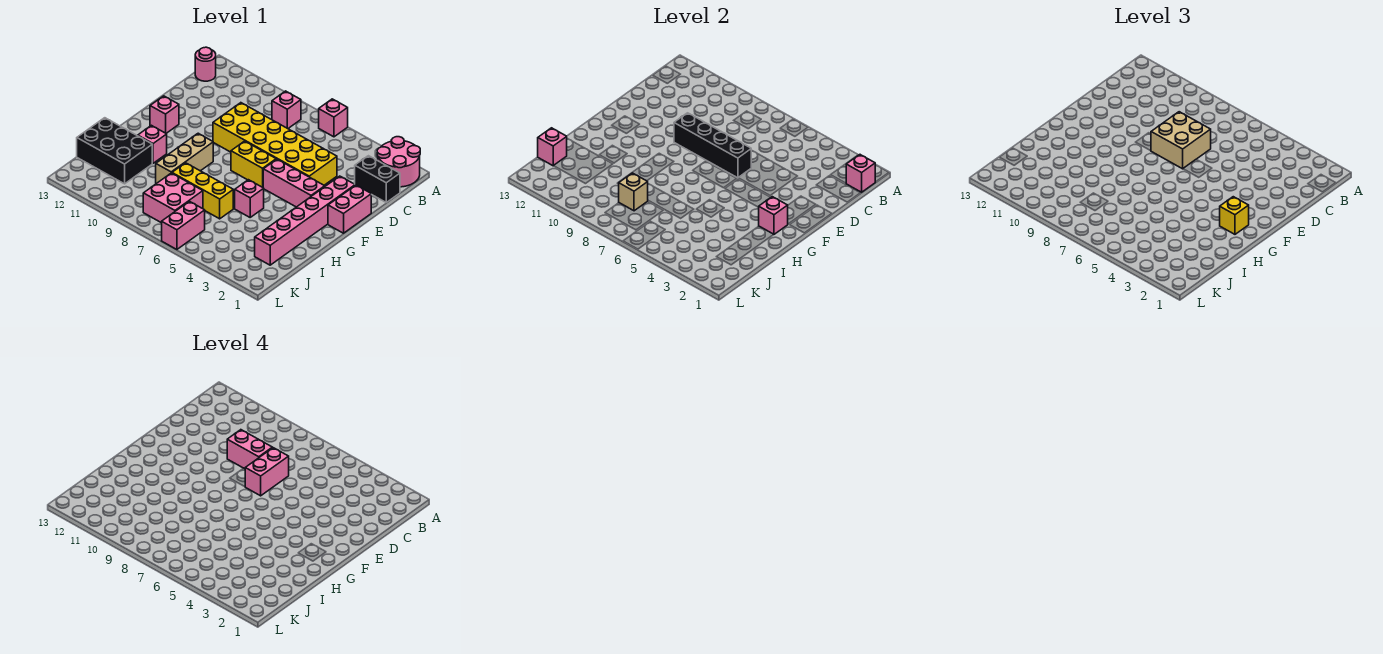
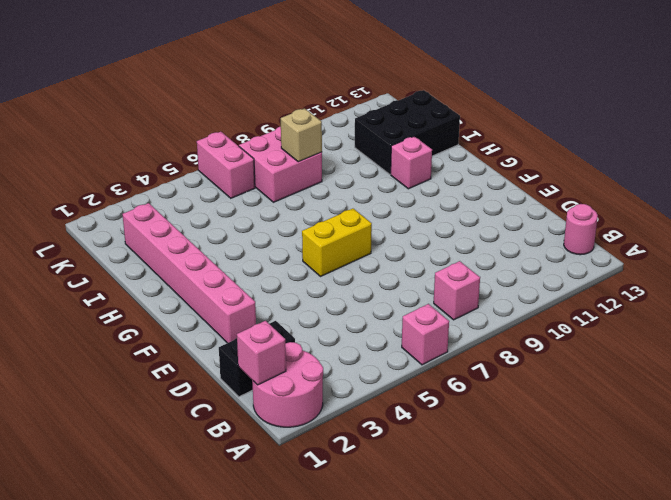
none -> yellow 2x6 brick [213,103,337,185]
none -> pink 1x2 brick [328,185,371,233]
none -> pink 1x3 brick [263,159,325,207]

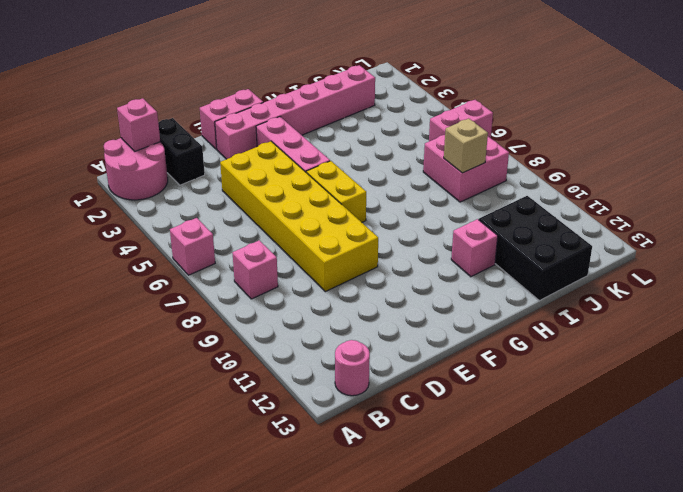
none -> pink 1x1 brick [150,96,179,133]
none -> tan 1x3 brick [156,133,213,184]
none -> pink 1x1 brick [235,180,264,217]

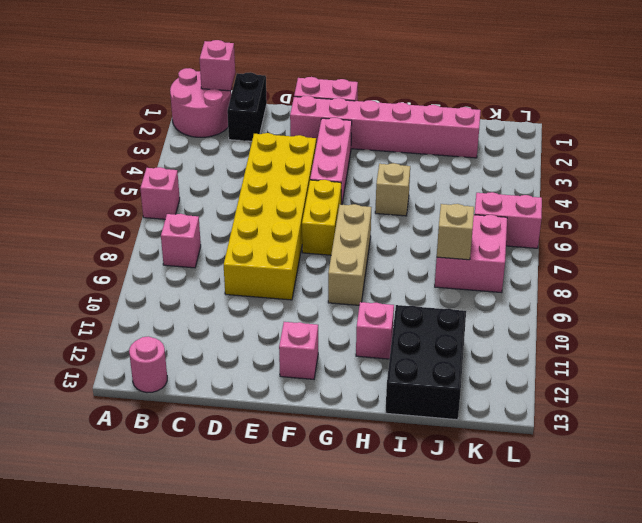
tan 1x3 brick [328,204,371,305] -> tan 1x3 brick turned to [156,133,213,184]
tan 1x1 brick [375,163,410,216] -> pink 1x1 brick [235,180,264,217]
none -> yellow 1x3 brick [172,163,233,219]
none -> black 1x4 brick [674,113,751,178]
none -> pink 1x1 brick [759,197,788,234]

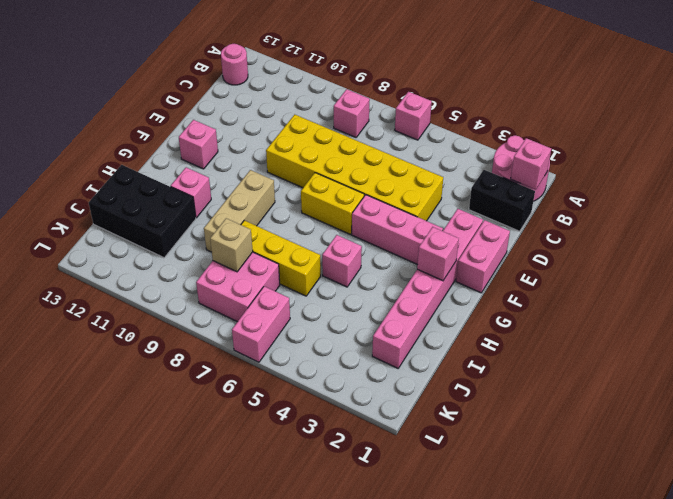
none -> black 1x4 brick [674,113,751,178]
none -> pink 1x1 brick [538,128,567,166]
none -> tan 2x2 brick [1151,112,1211,169]

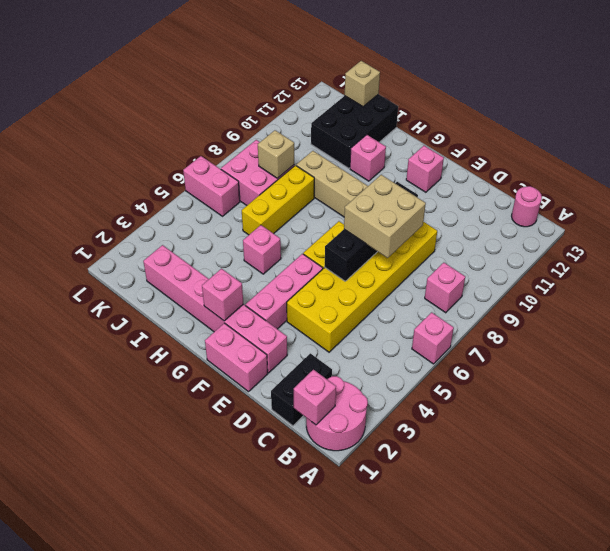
tan 1x1 brick [345,61,380,107] -> pink 1x1 brick [538,128,567,166]
none -> yellow 1x1 brick [1220,197,1249,234]
none -> pink 1x2 brick [245,448,289,496]
none -> pink 1x2 brick [227,430,272,469]

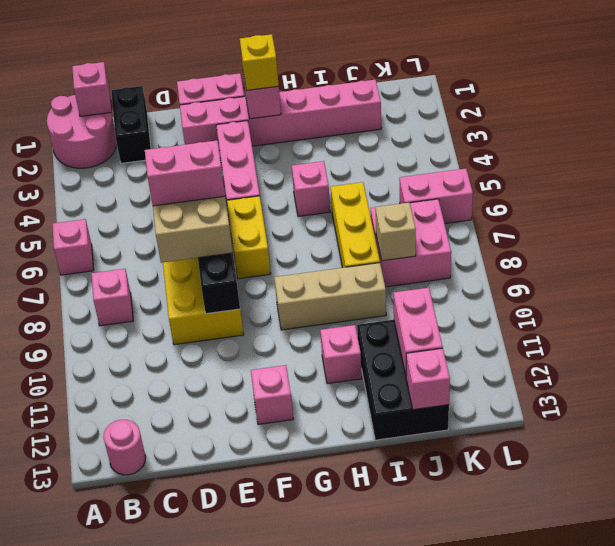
pink 1x2 brick [394,288,443,375] -> pink 1x2 brick moved to [227,430,272,469]

